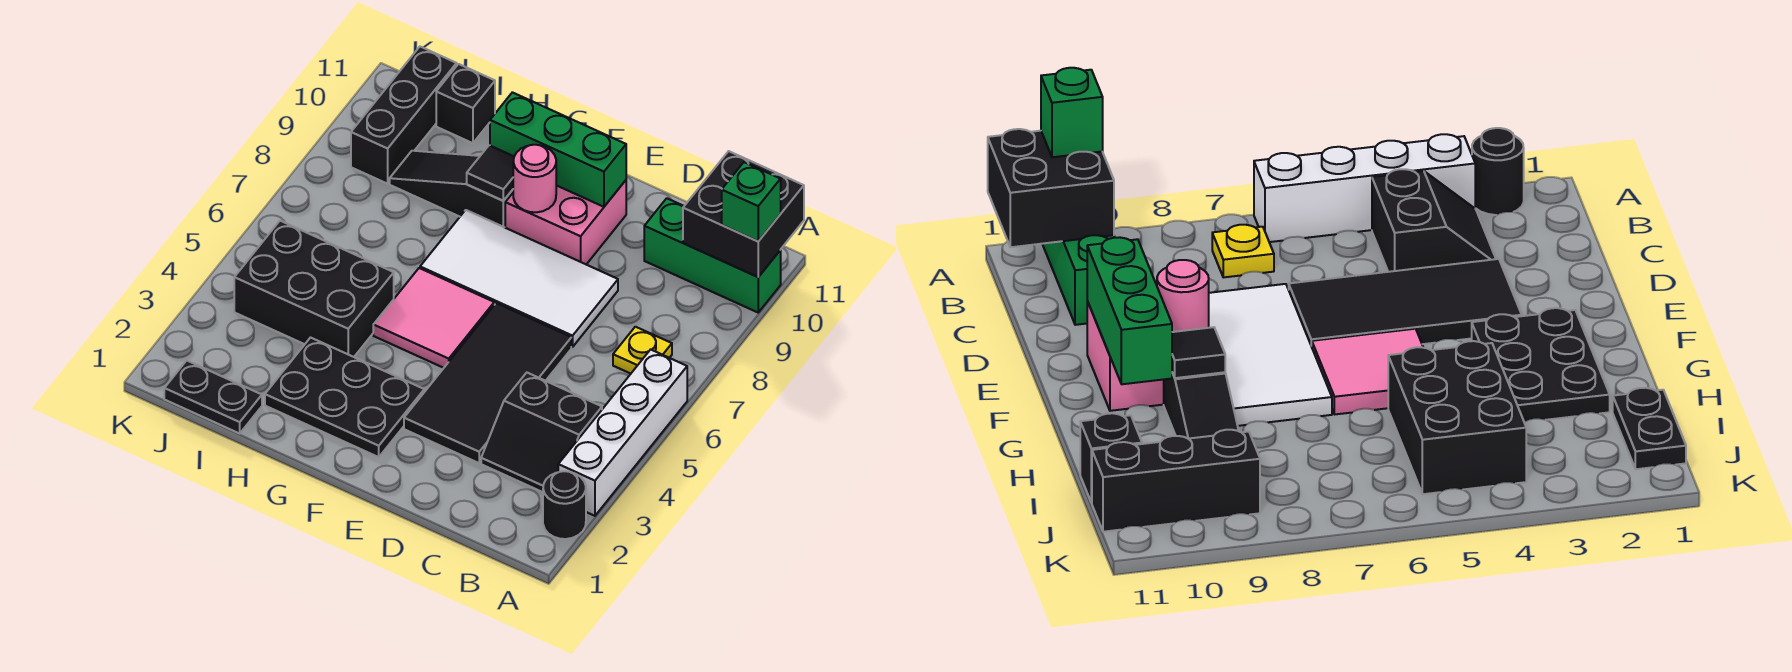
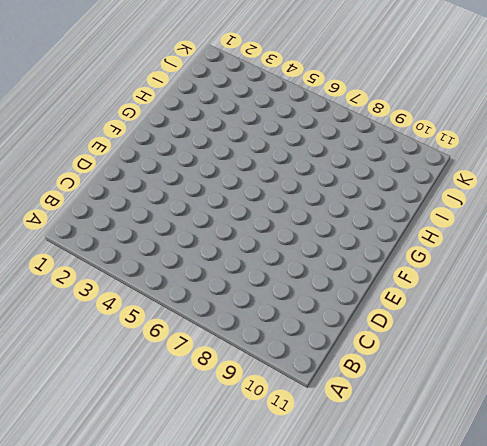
none -> black 1x1 round brick [543,471,586,539]
none -> white 1x4 brick [558,349,687,516]
none -> green 1x3 brick [644,198,781,312]

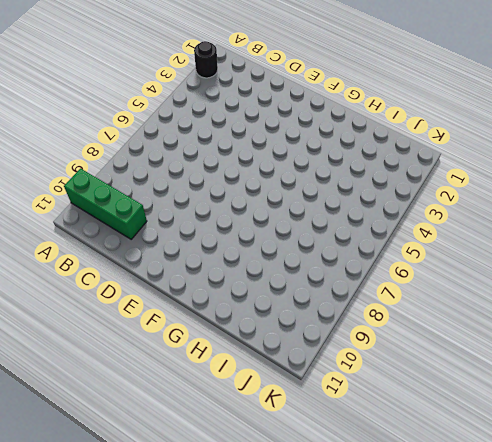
none -> white 1x4 brick [558,349,687,516]
none -> black 2x2 slope [481,373,602,492]
none -> yellow 1x1 plate [613,327,672,374]

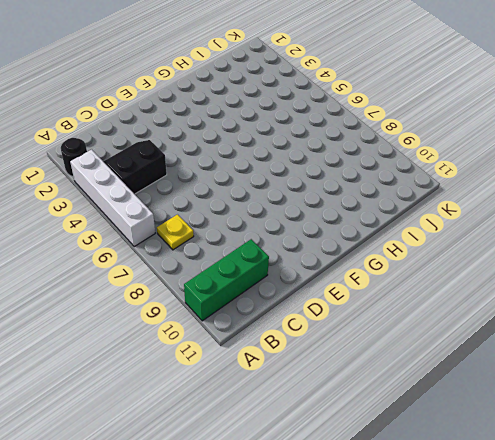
none -> black 2x4 tile [404,303,571,463]
none -> white 2x4 tile [420,210,618,347]
none -> pink 2x2 brick [505,180,626,264]

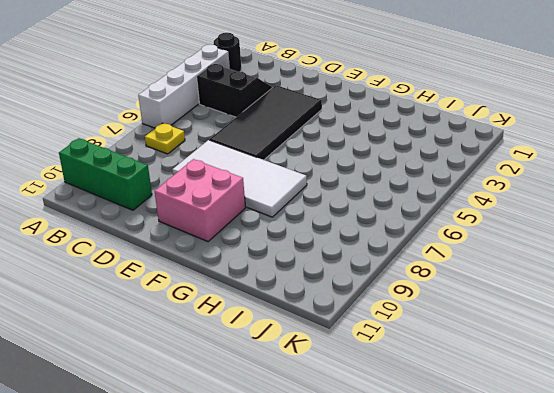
none -> black 2x3 plate [265,338,424,457]
none -> pink 2x2 tile [373,268,494,368]
none -> black 1x3 slope [390,151,513,227]

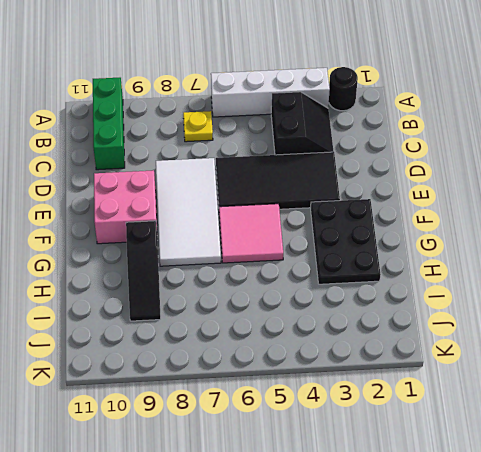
none -> black 2x3 brick [234,221,394,357]
none -> black 1x2 plate [164,361,262,433]
none -> black 1x1 brick [436,64,495,143]

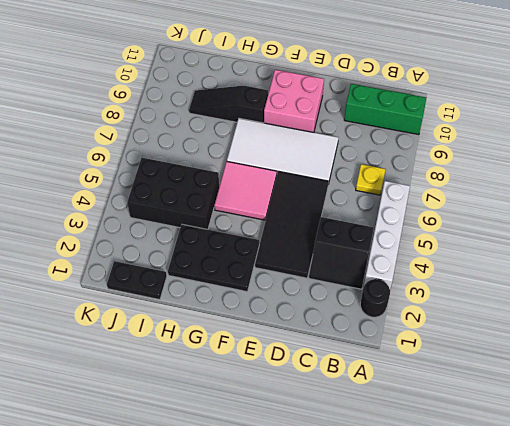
none -> black 1x1 brick [436,64,495,143]
none -> black 1x3 brick [351,47,457,184]
none -> black 2x2 brick [683,151,804,277]

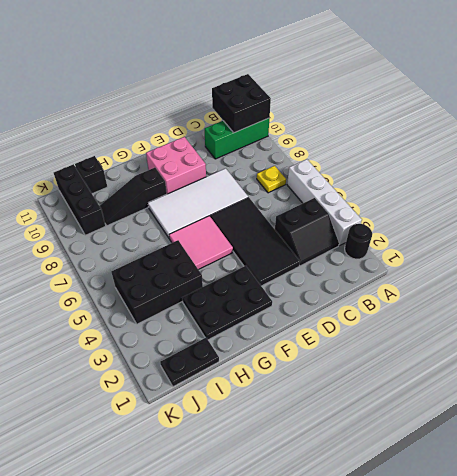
none -> green 1x3 brick [490,92,626,207]
none -> pink 1x1 round brick [513,145,556,212]
none -> black 1x1 tile [467,145,514,201]

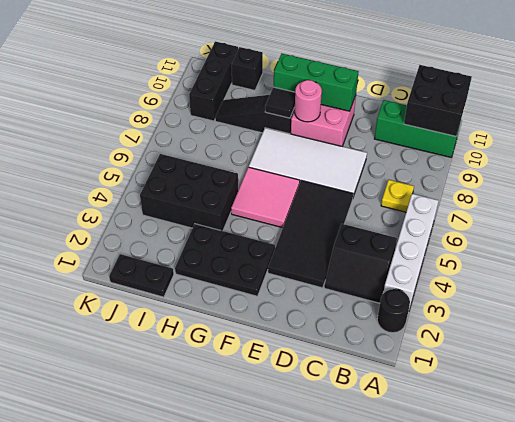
none -> green 1x1 brick [722,162,781,241]

